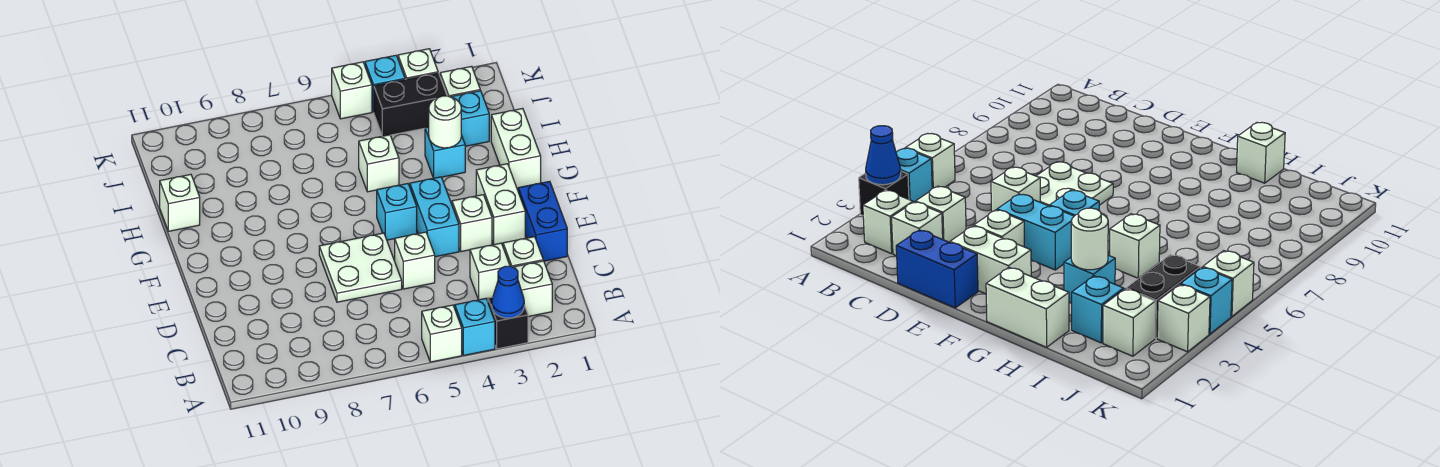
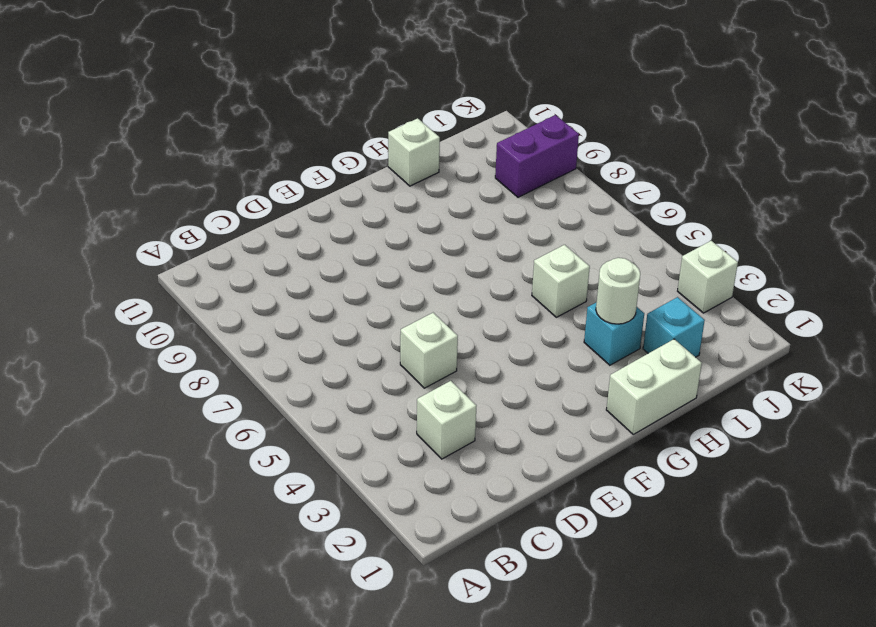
purple 1x2 brick [495,115,579,197] -> none
none -> black 1x1 brick [488,297,528,349]
none -> cyan 1x1 brick [455,299,495,355]
none -> white 1x1 brick [422,305,462,362]

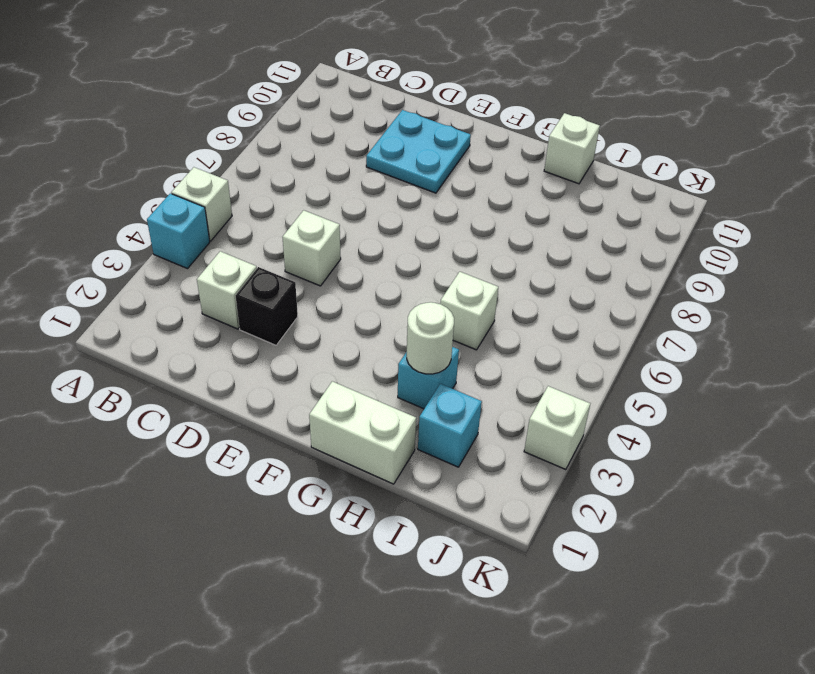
black 1x1 brick [236,267,298,345] -> black 1x1 brick moved to [488,297,528,349]
cyan 2x2 plate [366,110,471,193] -> none
none -> white 1x1 brick [514,261,552,317]
none -> white 1x1 brick [503,237,543,267]
none -> blue 1x2 brick [518,181,567,261]

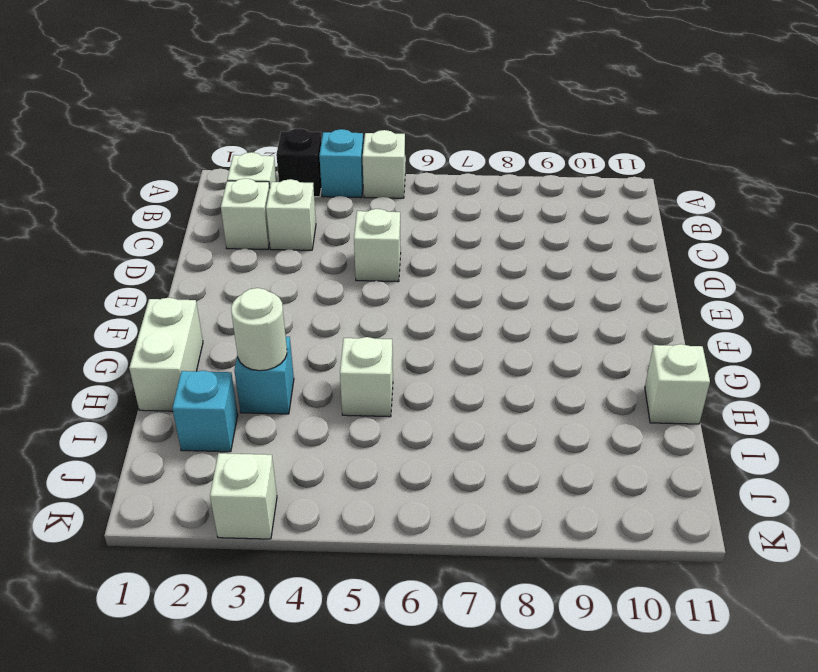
none -> blue 1x2 brick [518,181,567,261]
none -> white 2x2 plate [319,233,402,302]
none -> white 1x2 brick [476,164,525,245]

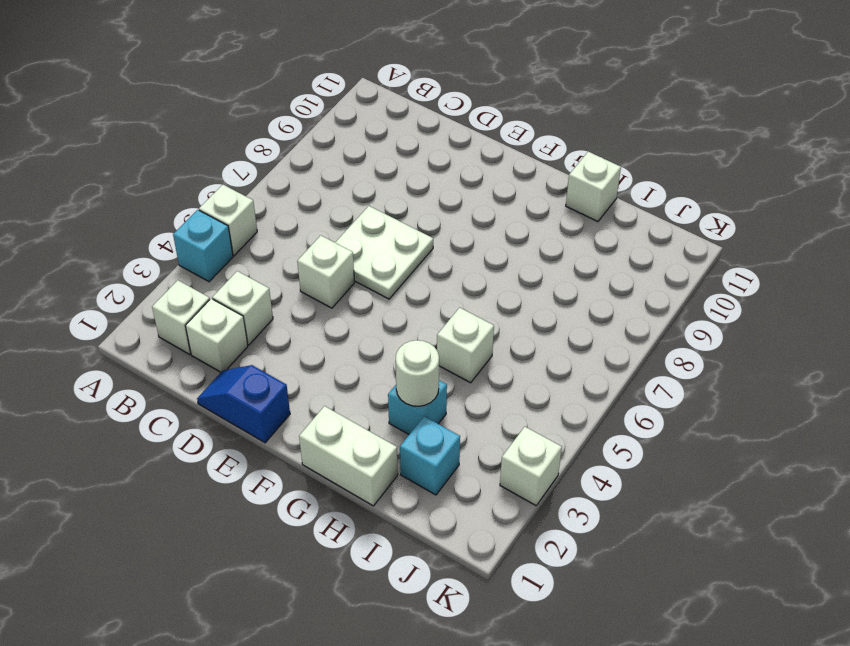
blue 1x2 slope [197,365,290,443] -> blue 1x2 brick [518,181,567,261]
none -> black 1x1 brick [488,297,528,349]
none -> white 1x2 brick [476,164,525,245]
none -> white 1x1 brick [452,195,492,252]

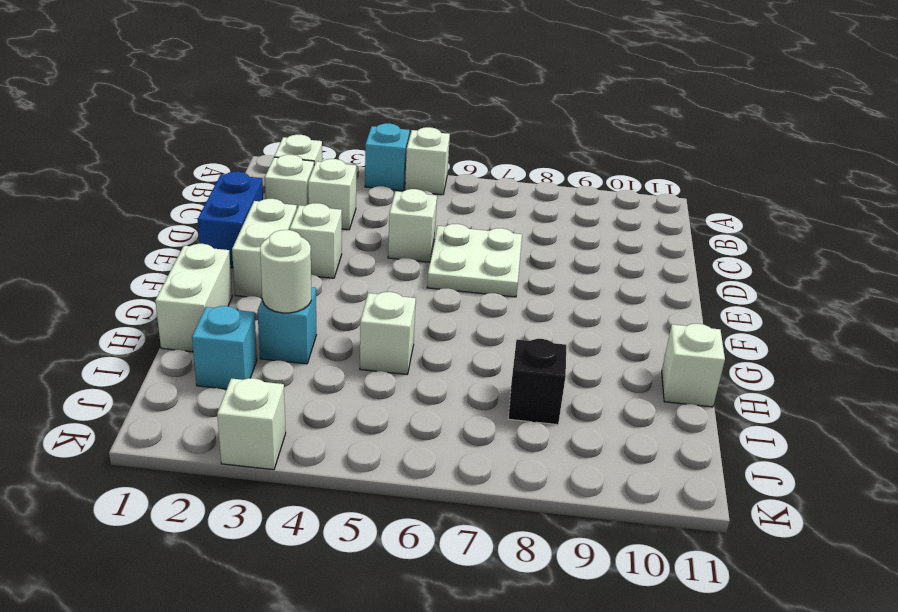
black 1x1 brick [508,339,566,425] -> black 1x1 brick moved to [488,297,528,349]
none -> cyan 1x2 brick [410,177,459,257]
none -> cyan 1x1 brick [377,184,417,240]
none -> white 1x1 brick [440,66,480,97]

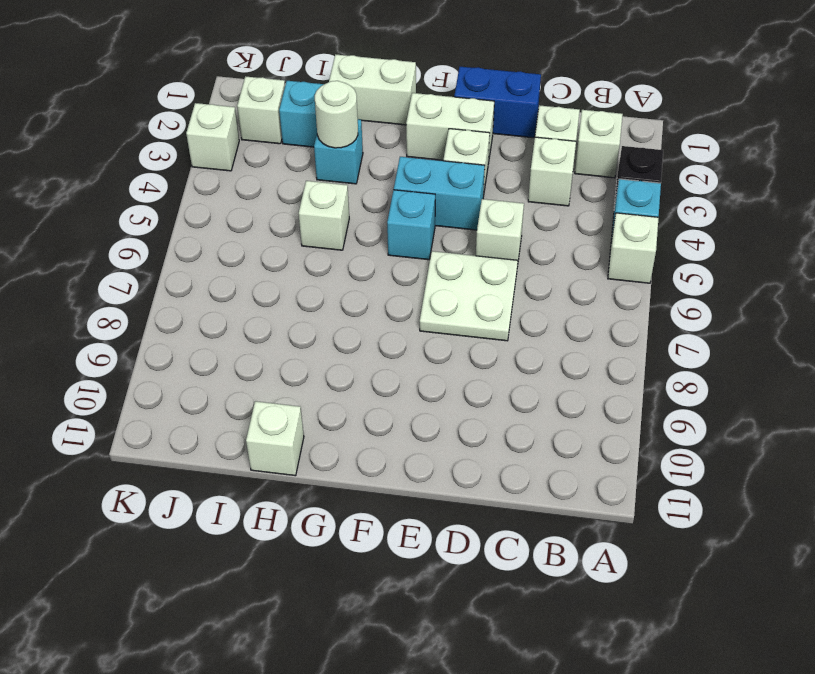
none -> black 1x2 brick [374,73,447,136]
none -> cyan 1x1 brick [365,55,405,112]
none -> white 1x1 brick [332,62,372,119]

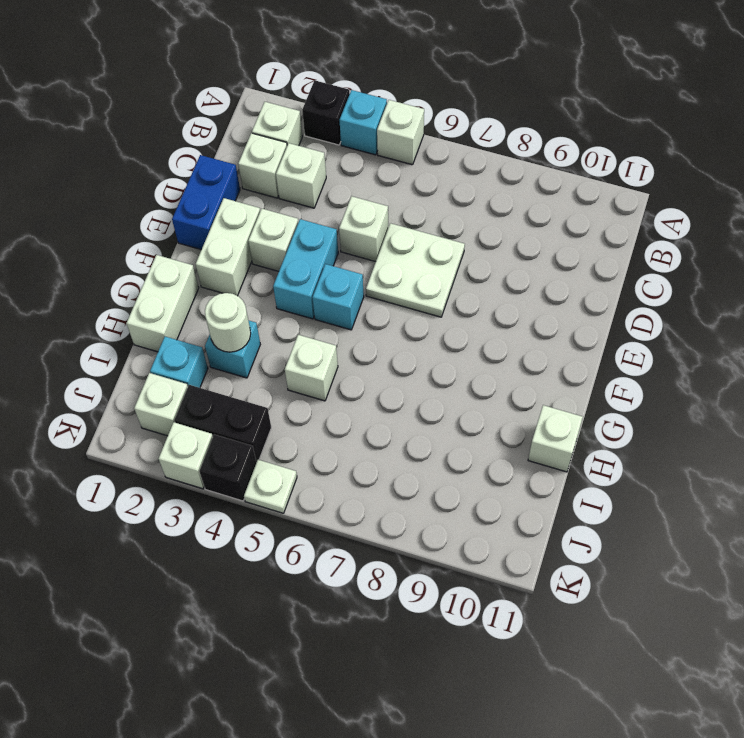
black 1x1 brick [199,434,257,501] -> cyan 1x1 brick [365,55,405,112]
white 1x1 plate [244,460,297,513] -> white 1x1 brick [332,62,372,119]
none -> blue 1x1 cone [492,266,524,318]

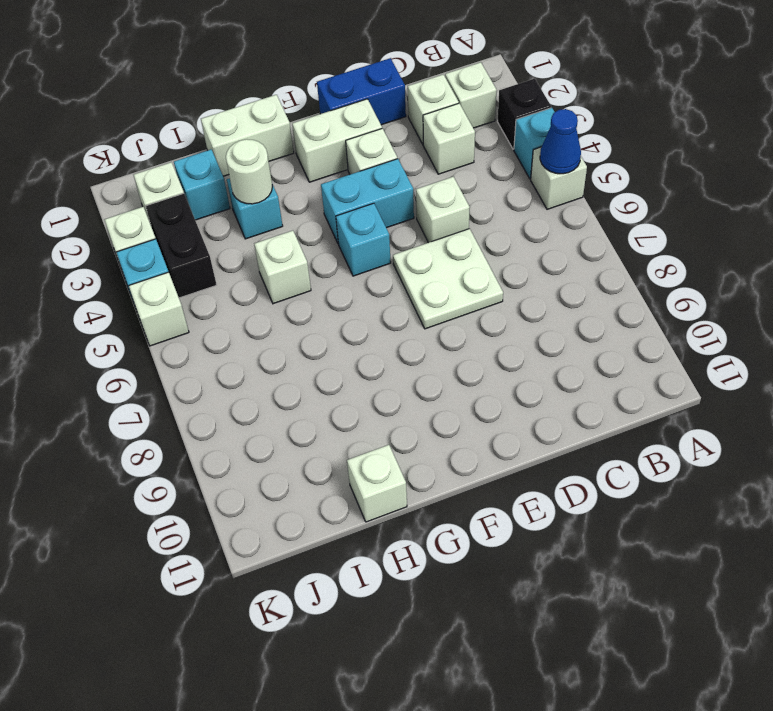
blue 1x1 cone [540,109,581,174] -> blue 1x1 cone moved to [492,266,524,318]

